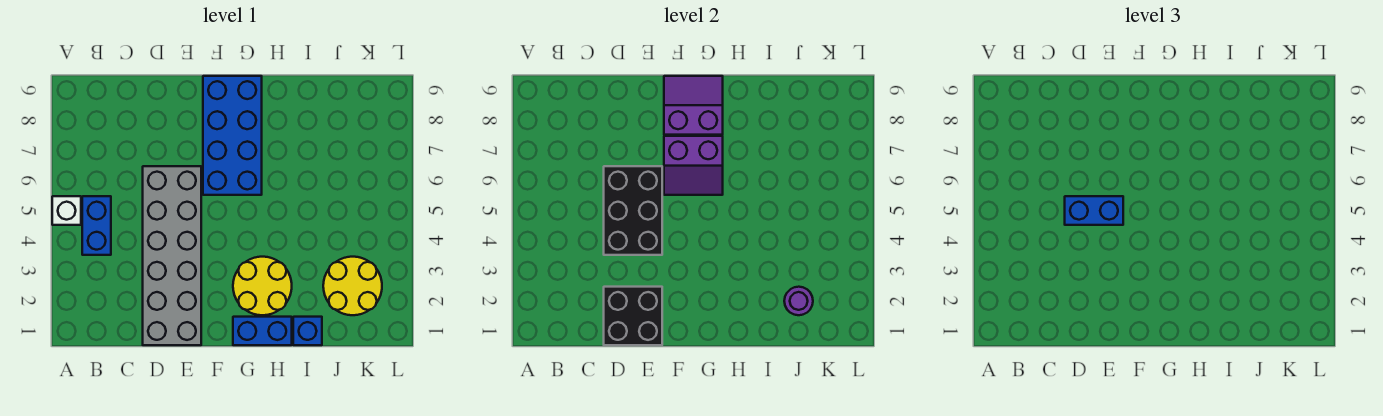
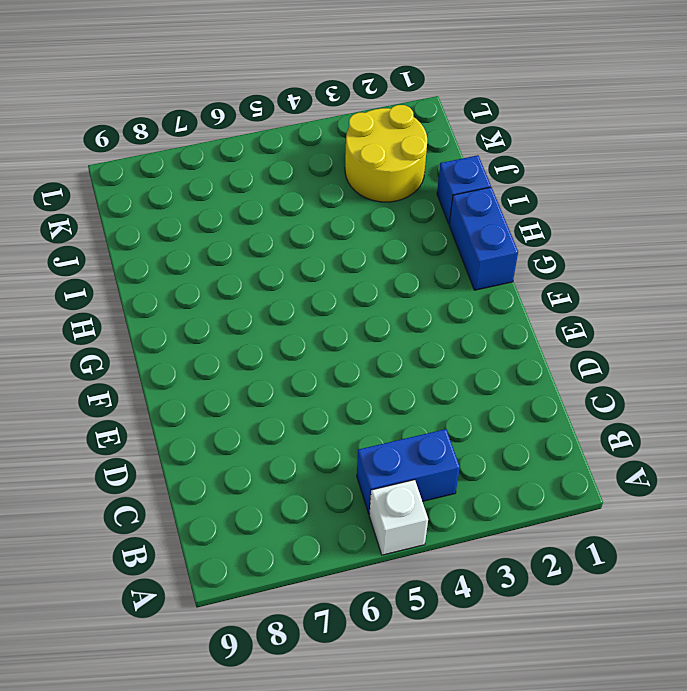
none -> grey 2x6 brick [143,166,201,345]
none -> blue 2x4 brick [203,76,262,195]
none -> yellow 2x2 round brick [233,257,292,315]

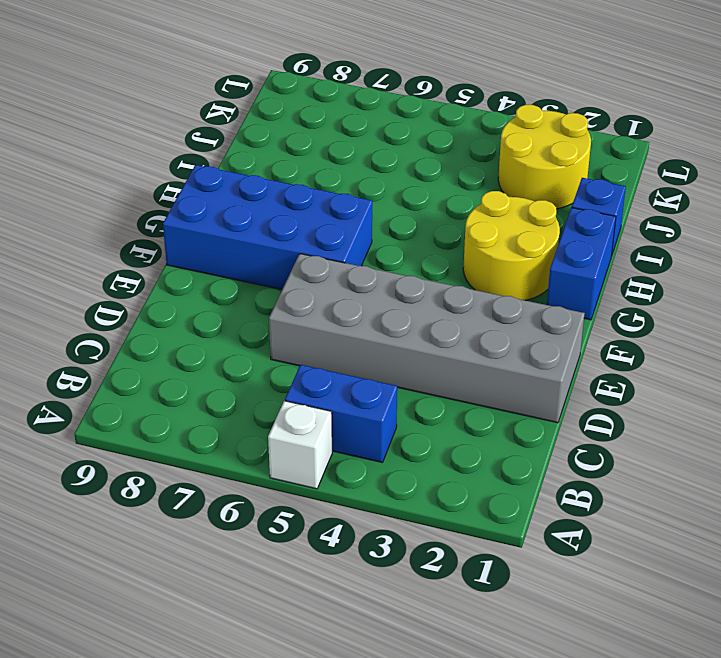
none -> black 2x2 brick [604,287,662,345]
none -> black 2x3 brick [604,166,662,255]
none -> purple 2x2 slope [664,136,723,195]

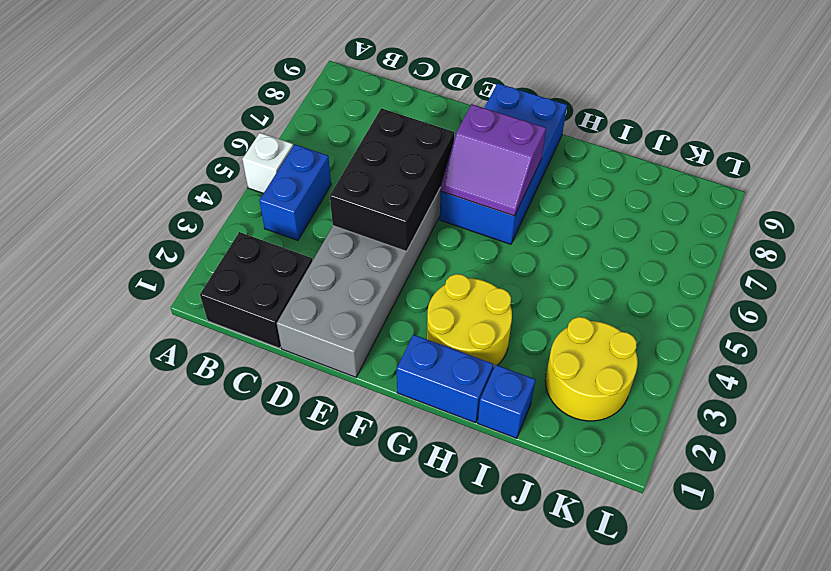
black 2x2 brick [200,232,312,348] -> black 2x2 brick moved to [604,287,662,345]
none -> purple 2x2 slope [664,76,723,135]
none -> purple 1x1 round brick [784,287,813,315]
none -> blue 1x2 brick [1065,196,1123,225]

